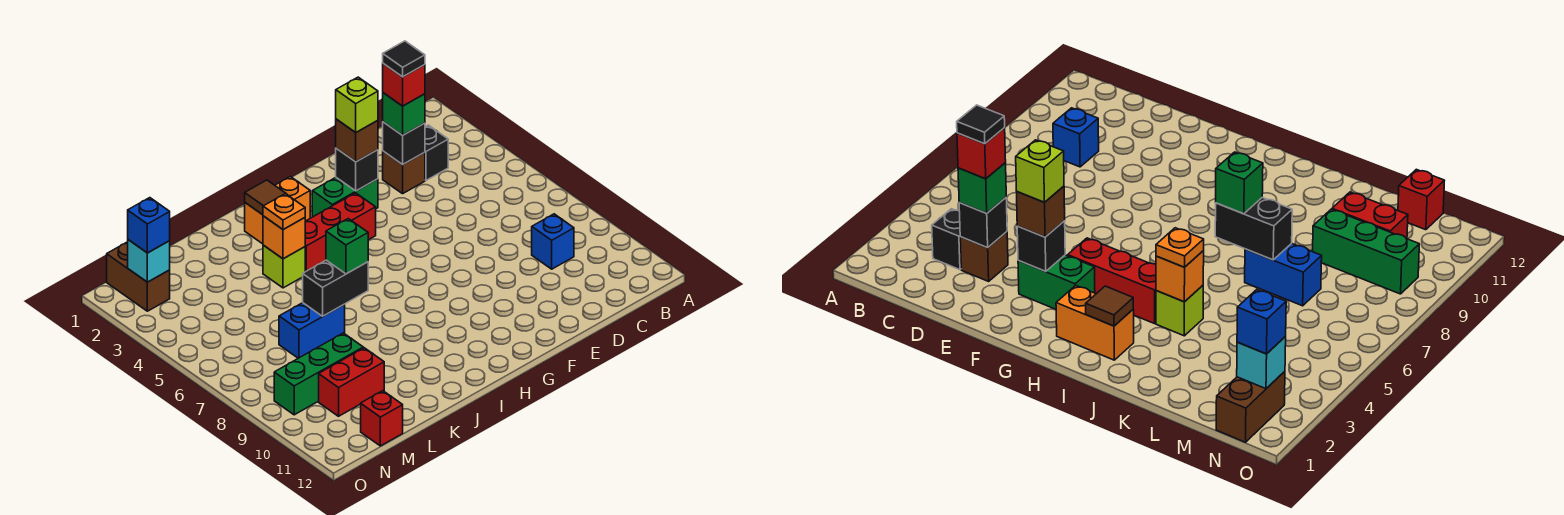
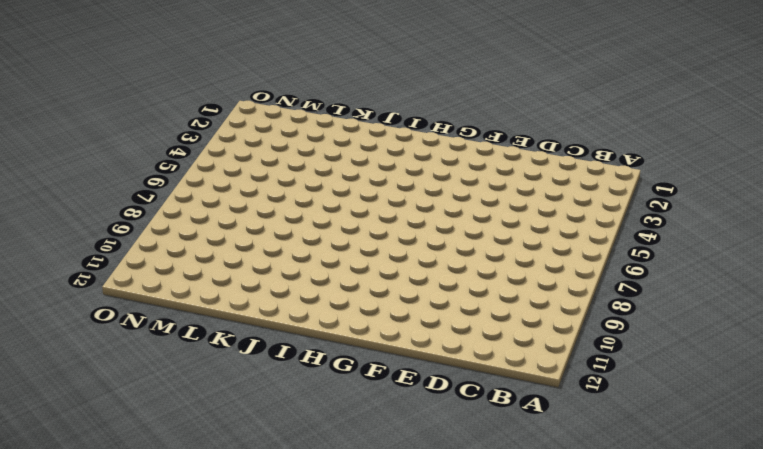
none -> black 1x1 brick [425,125,448,180]
none -> blue 1x1 brick [532,214,574,269]
none -> brown 1x1 brick [383,151,425,194]

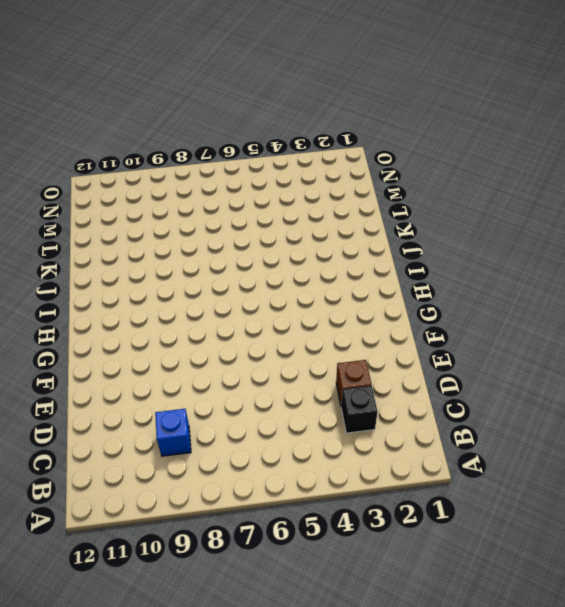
none -> green 1x2 brick [312,178,378,217]
none -> red 1x3 brick [305,193,376,272]
none -> orange 1x2 brick [245,177,310,244]

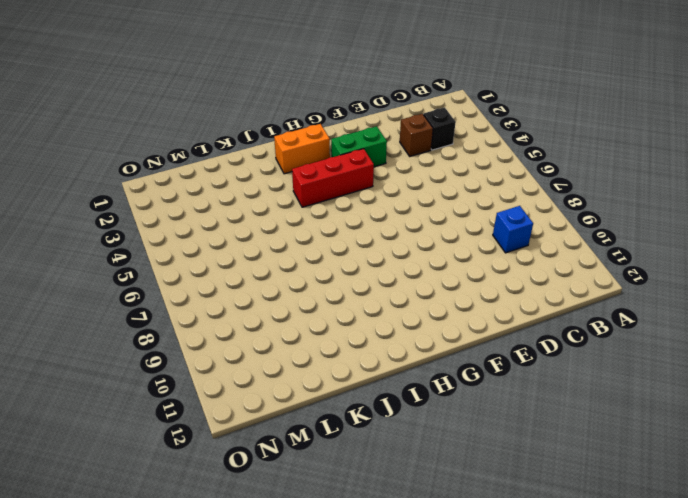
none -> lime 1x1 brick [263,245,305,288]
none -> blue 1x2 brick [279,303,345,358]
none -> green 1x3 brick [274,333,363,415]

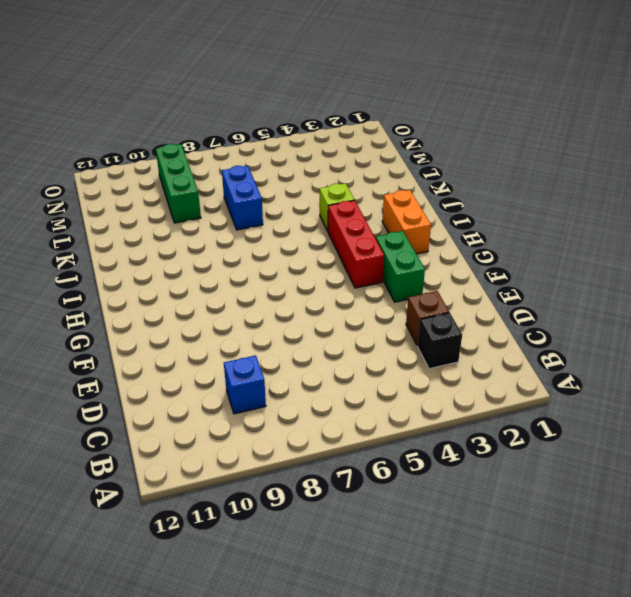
none -> red 1x2 brick [319,348,384,416]
none -> red 1x1 brick [361,391,403,446]
none -> brown 1x2 brick [107,242,170,311]

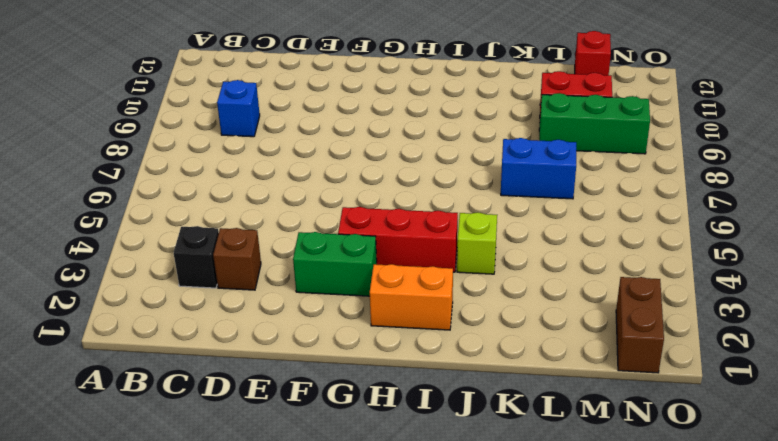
none -> black 1x1 brick [383,122,425,165]
none -> black 1x1 brick [336,148,378,191]
none -> brown 1x1 tile [245,180,286,215]

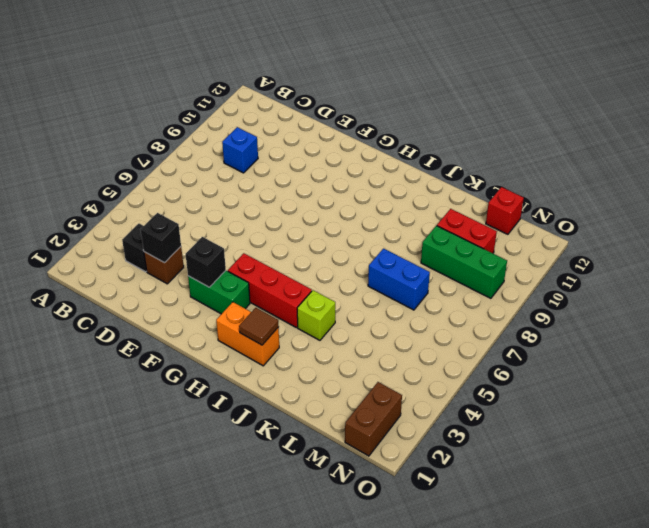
none -> orange 1x1 brick [263,216,305,259]
none -> black 1x2 brick [303,260,368,316]
none -> cyan 1x1 brick [128,240,170,282]

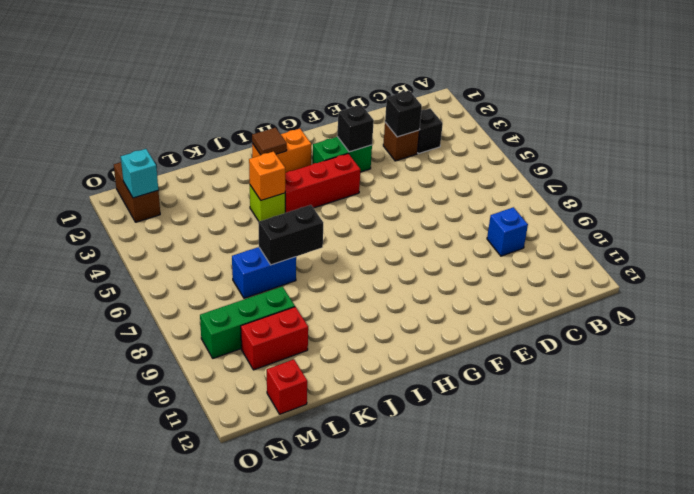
none -> green 1x1 brick [383,93,425,135]
none -> brown 1x1 brick [336,119,378,162]
none -> orange 1x1 plate [263,194,305,230]

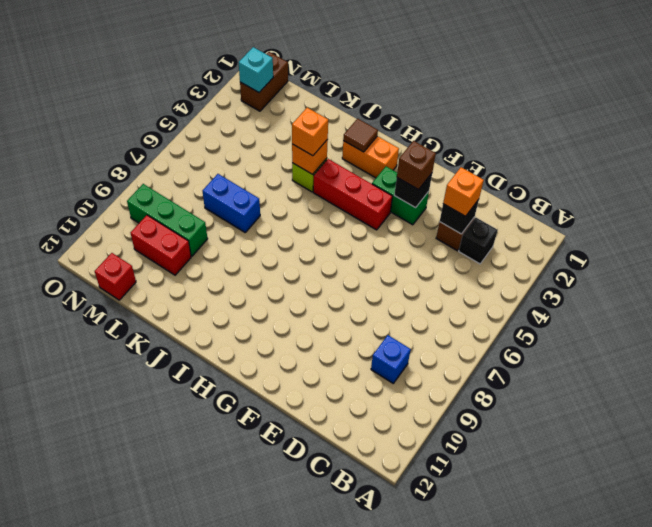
orange 1x1 brick [443,167,484,216] -> green 1x1 brick [383,93,425,135]
orange 1x1 brick [292,108,328,156] -> orange 1x1 plate [263,194,305,230]
none -> black 1x2 brick [303,260,368,316]
none -> green 1x1 brick [326,219,368,274]
none -> blue 1x1 brick [128,198,170,253]

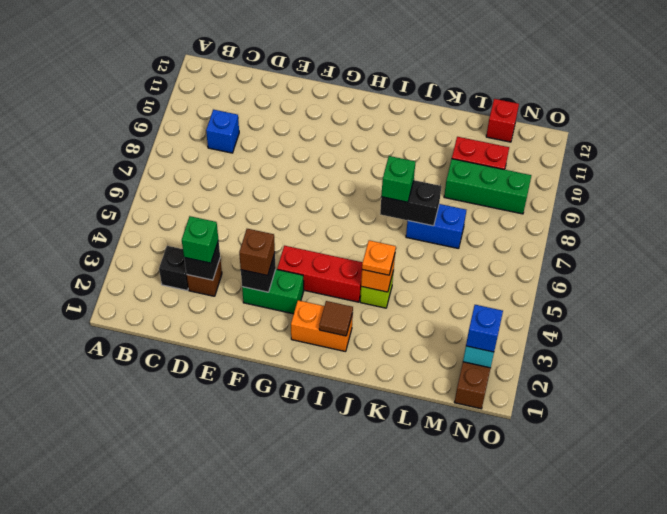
none -> red 1x1 brick [383,64,425,106]
none -> lime 1x1 brick [336,77,378,132]
none -> black 1x1 tile [383,41,425,77]

